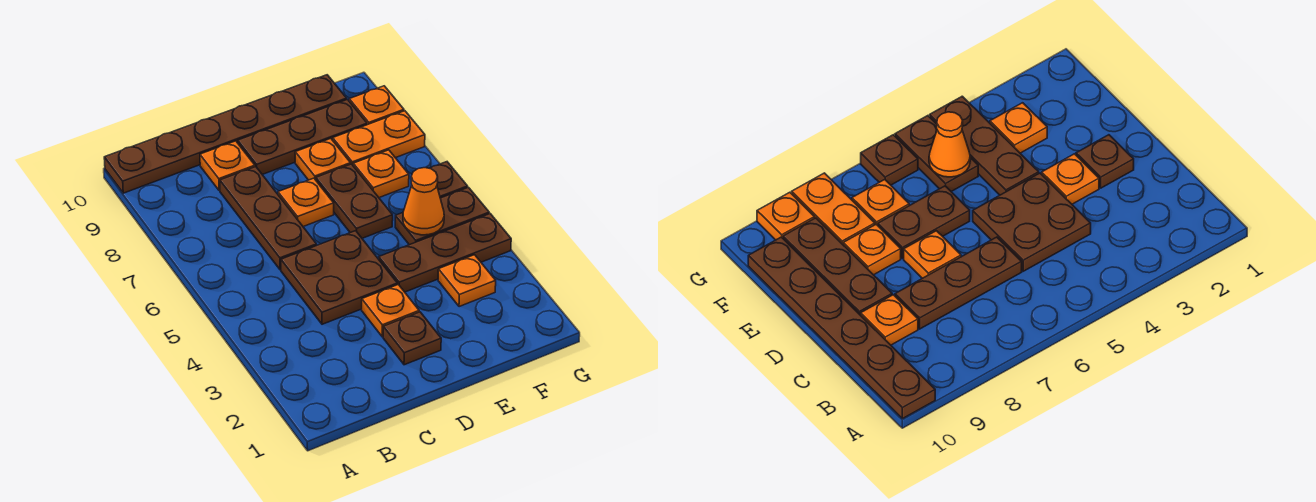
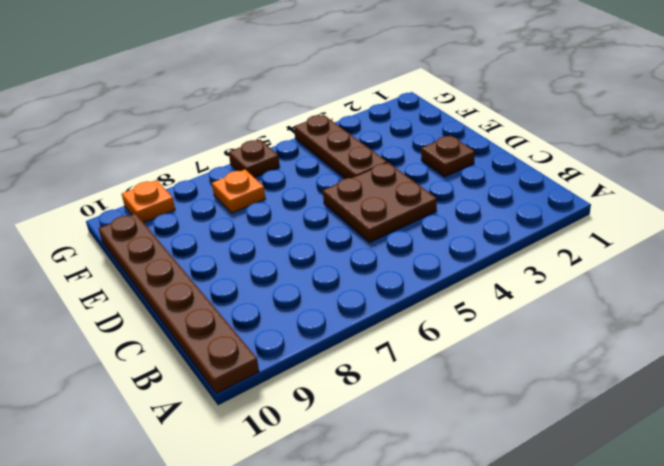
none -> brown 1x3 plate [220,167,317,270]
none -> orange 1x1 plate [200,141,255,191]
none -> orange 1x1 plate [362,285,419,337]

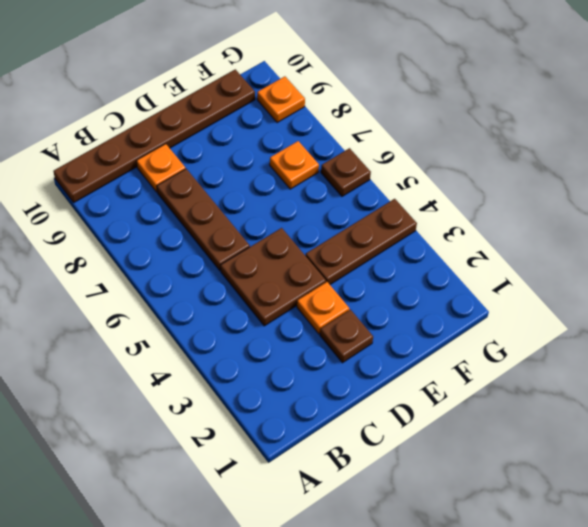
none -> orange 1x1 plate [278,178,334,227]
none -> brown 1x3 plate [238,100,367,175]
none -> brown 1x2 plate [316,164,393,238]

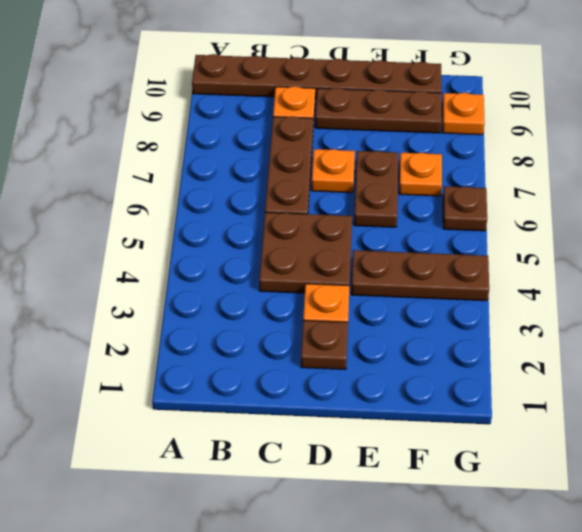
none -> orange 1x1 plate [295,139,351,180]
none -> orange 1x1 plate [438,255,496,307]
none -> brown 1x2 plate [395,187,489,245]

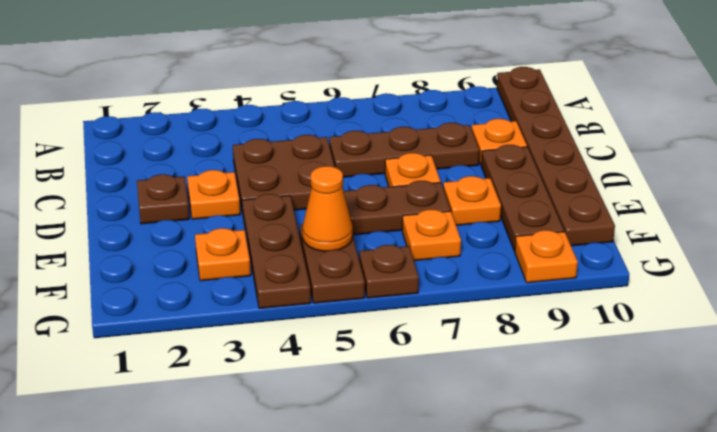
none -> orange 1x2 plate [333,111,425,165]

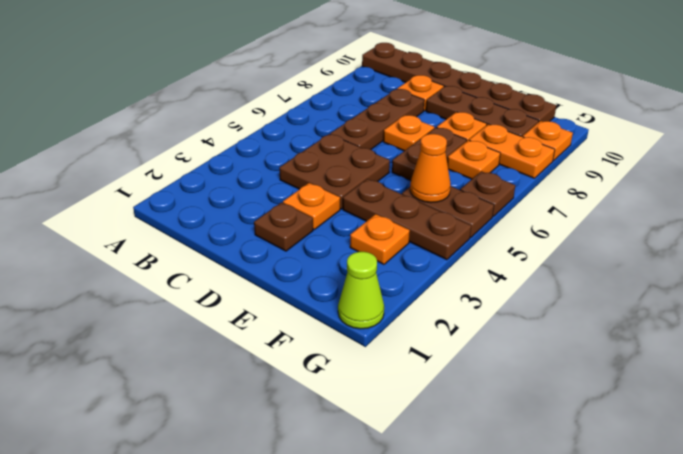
lime 1x1 cone [338,252,384,329] -> none

